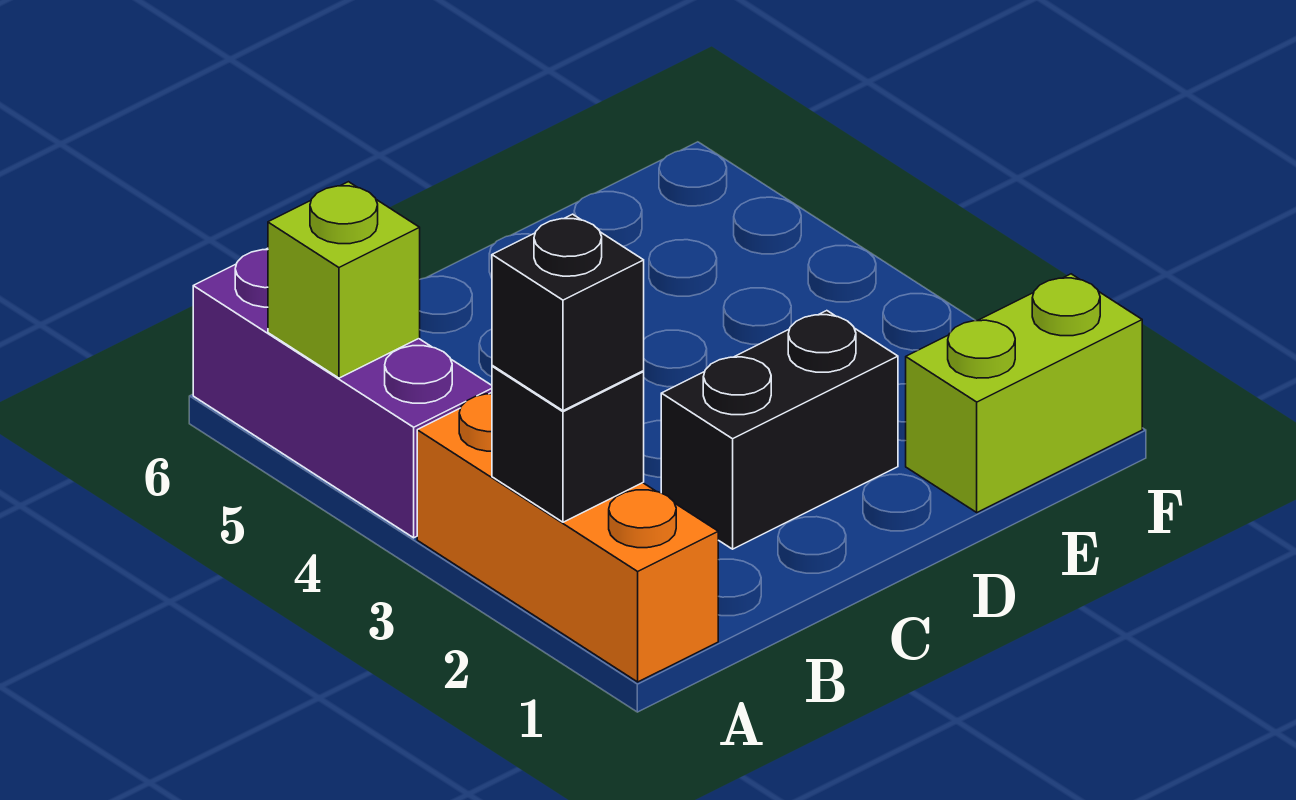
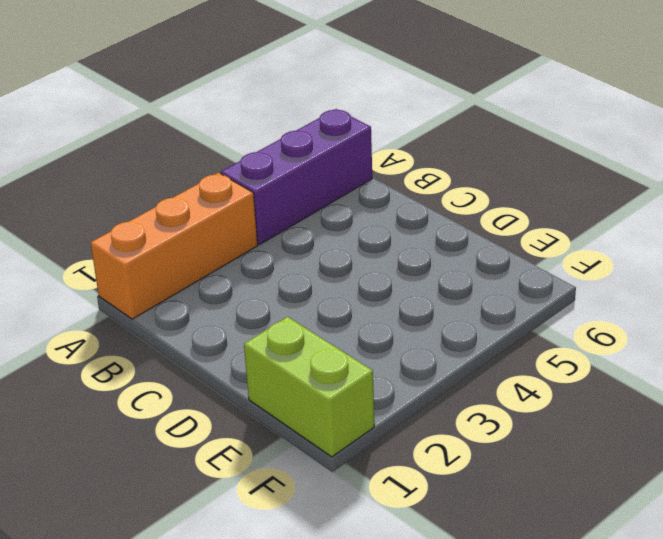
none -> black 1x2 brick [661,311,898,549]
none -> black 1x1 brick [492,366,644,522]

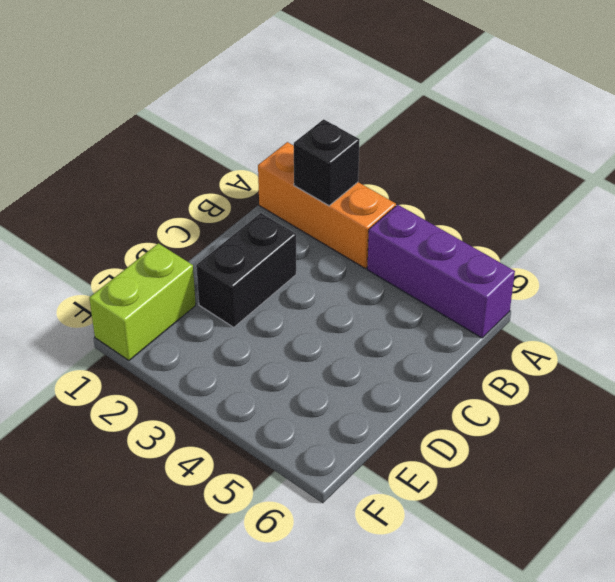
none -> lime 1x1 brick [268,182,420,378]
none -> black 1x1 brick [492,214,644,411]

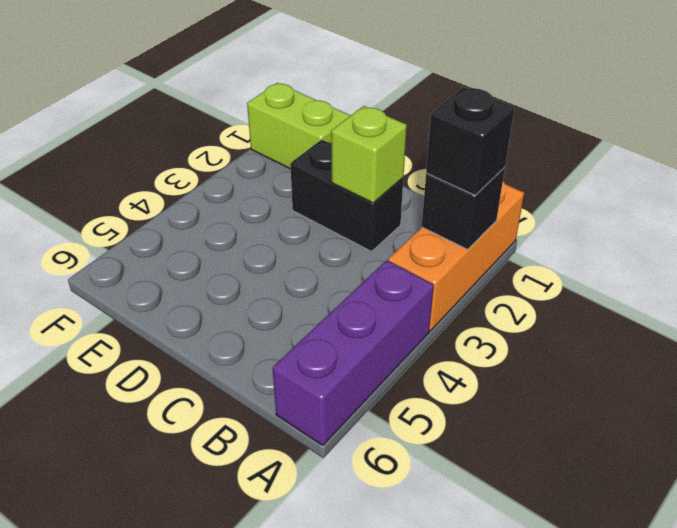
lime 1x1 brick [331,106,407,203] -> lime 1x1 brick moved to [268,182,420,378]

